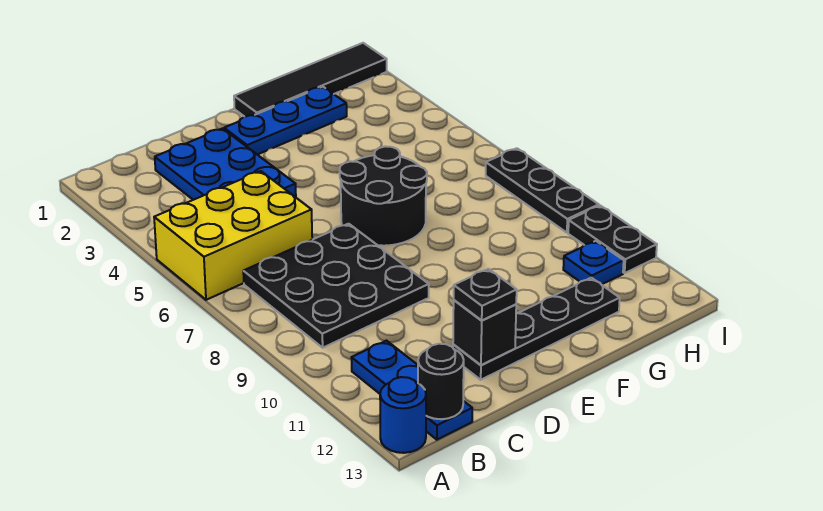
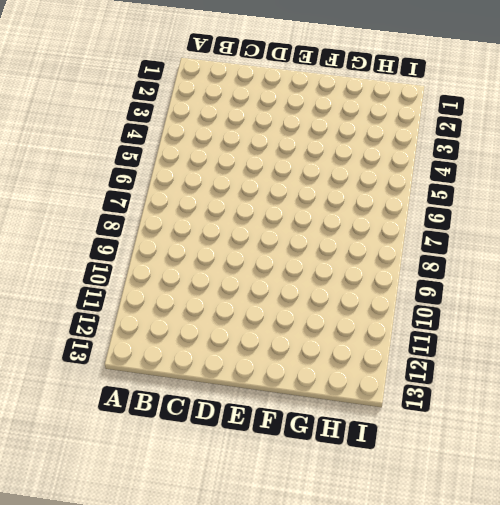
none -> yellow 2x3 brick [154,171,312,300]
none -> blue 1x1 round brick [380,377,426,453]
none -> black 3x3 plate [243,224,429,348]

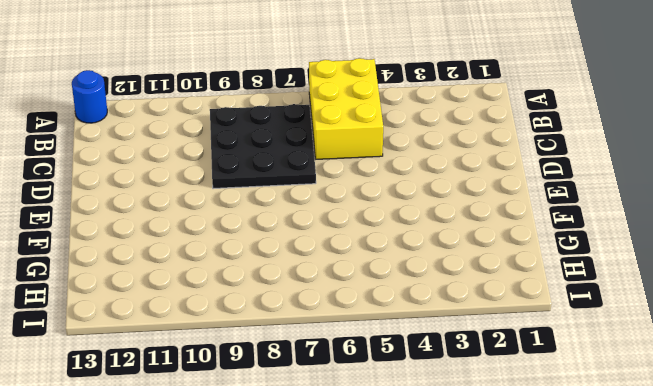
none -> blue 1x3 plate [351,341,472,440]
none -> blue 2x3 plate [155,128,296,200]
none -> black 1x4 plate [453,278,620,380]

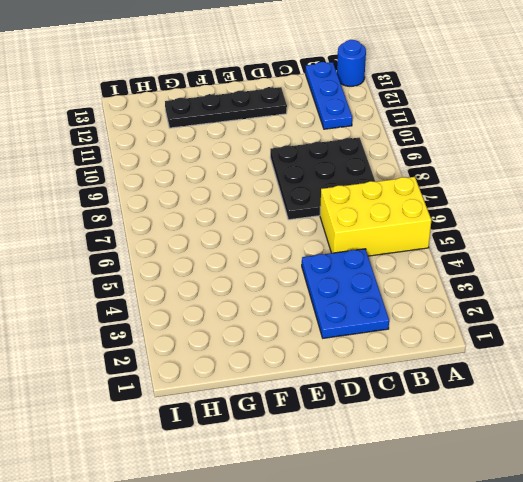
none -> blue 1x3 plate [224,87,347,155]
none -> black 2x2 round brick [339,146,427,246]
none -> black 1x4 tile [234,43,387,117]

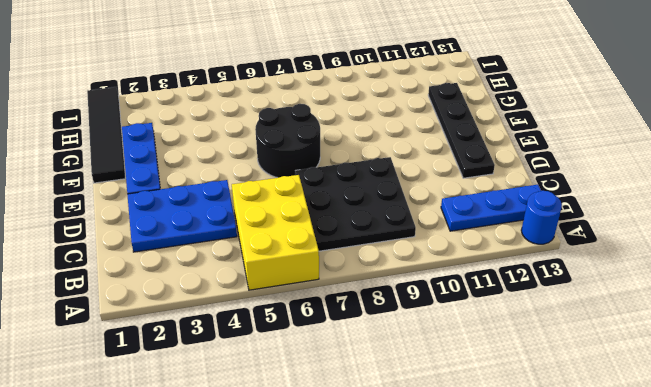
none -> blue 1x1 plate [563,241,624,285]
none -> black 1x3 plate [486,148,599,233]
none -> black 1x2 plate [568,206,657,273]

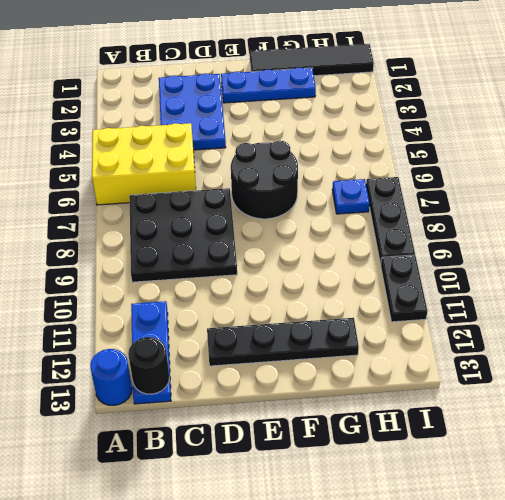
blue 1x1 plate [332,179,370,214] -> blue 1x1 plate moved to [563,241,624,285]
none -> black 1x1 brick [453,300,516,365]
none -> black 1x1 plate [454,269,517,321]

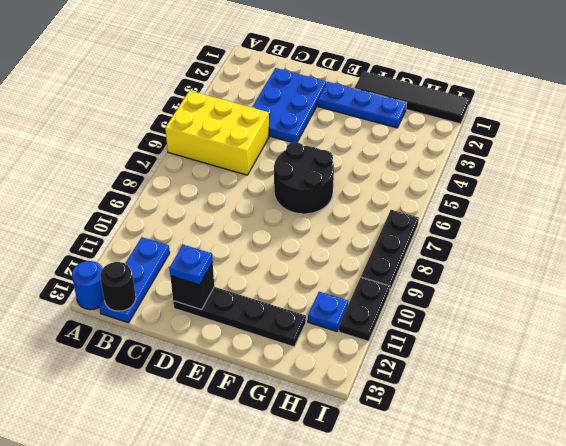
blue 1x1 plate [169,245,213,285] -> black 1x1 plate [454,269,517,321]
none -> black 3x3 plate [243,224,429,348]

